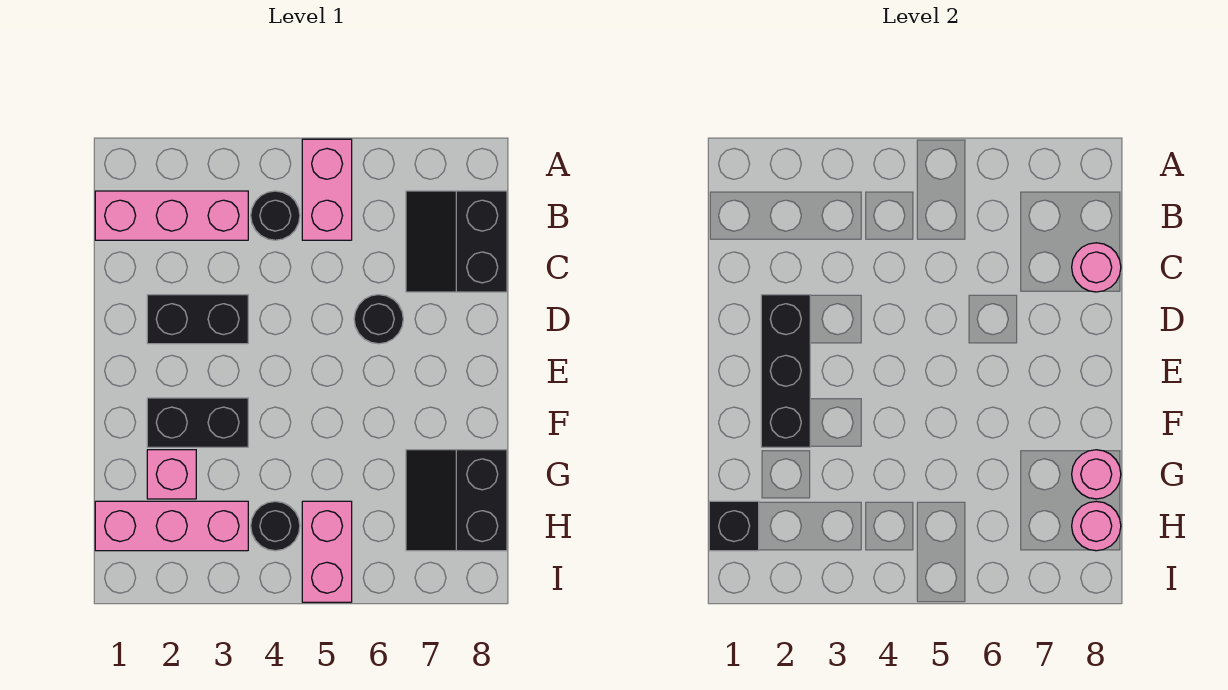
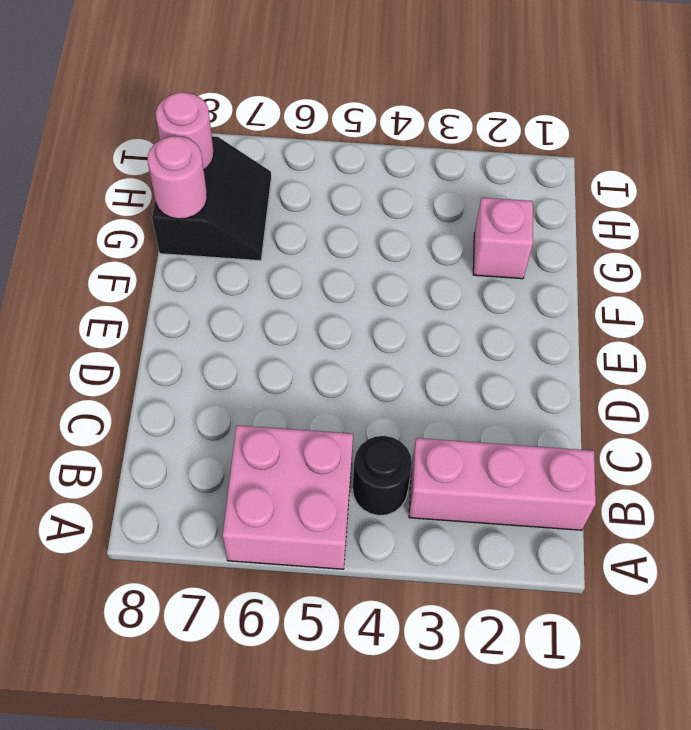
pink 2x2 brick [223,425,353,569] -> pink 1x2 brick [302,139,352,240]
none -> black 2x2 slope [406,191,507,292]
none -> black 1x2 brick [147,295,248,344]
none -> black 1x1 round brick [354,295,403,344]

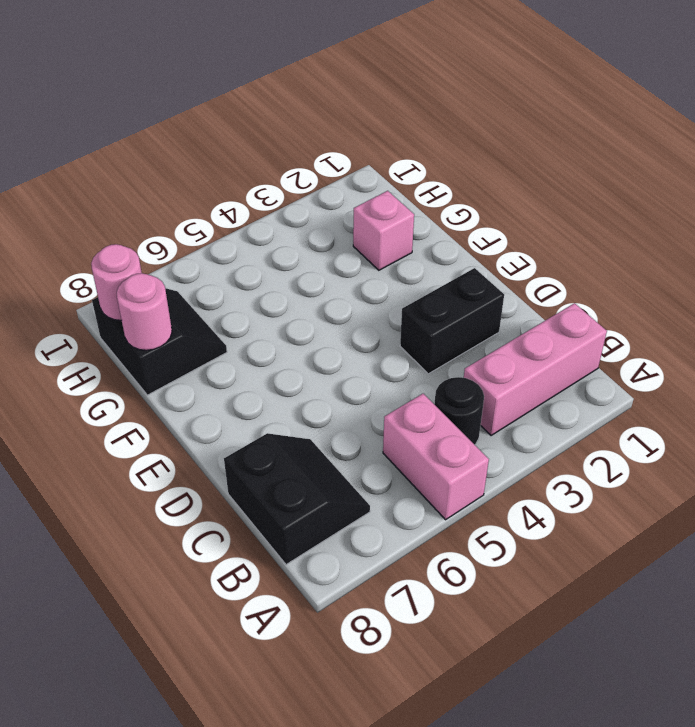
none -> black 1x1 round brick [354,295,403,344]
none -> black 1x2 brick [147,398,248,447]
none -> pink 1x3 brick [95,501,248,551]

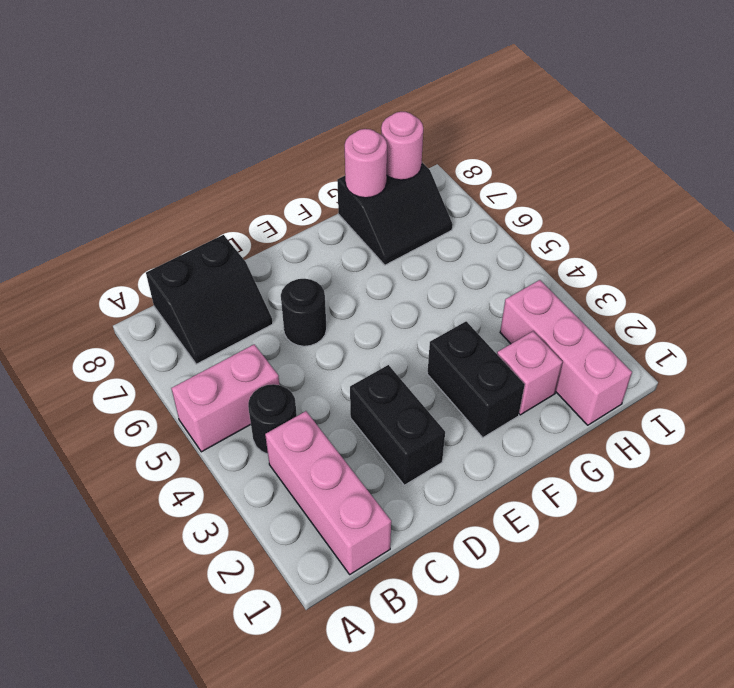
none -> black 1x1 round brick [251,501,300,551]
none -> pink 1x2 brick [302,501,352,602]
none -> pink 1x1 round brick [1072,243,1121,292]

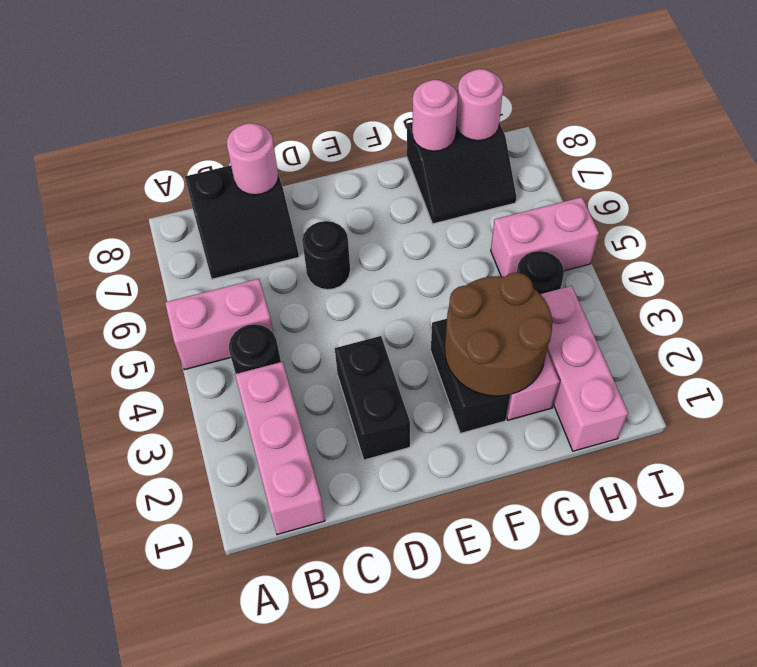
brown 2x2 round brick [445,273,552,396] -> black 1x3 brick [761,295,810,447]
none -> black 1x1 brick [709,501,759,551]

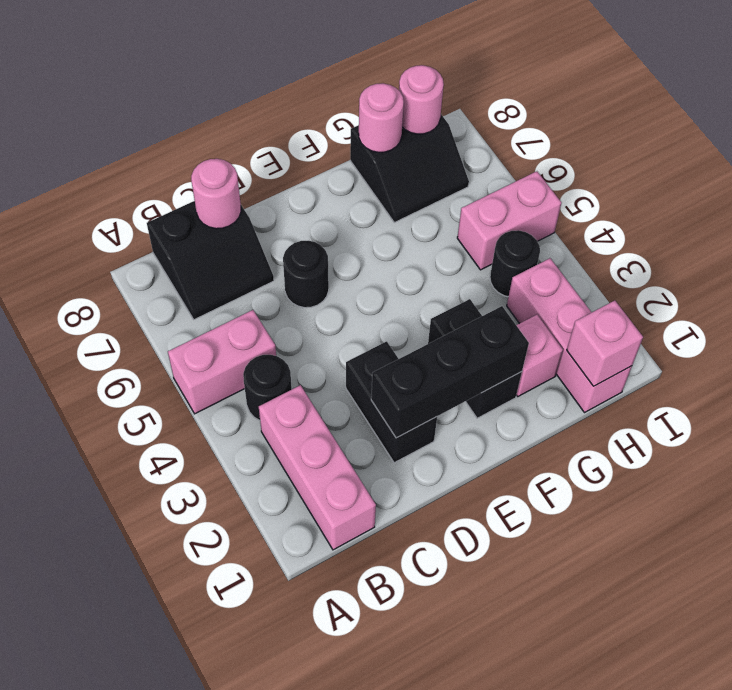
pink 1x1 brick [567,301,643,386] -> black 1x1 brick [709,501,759,551]

